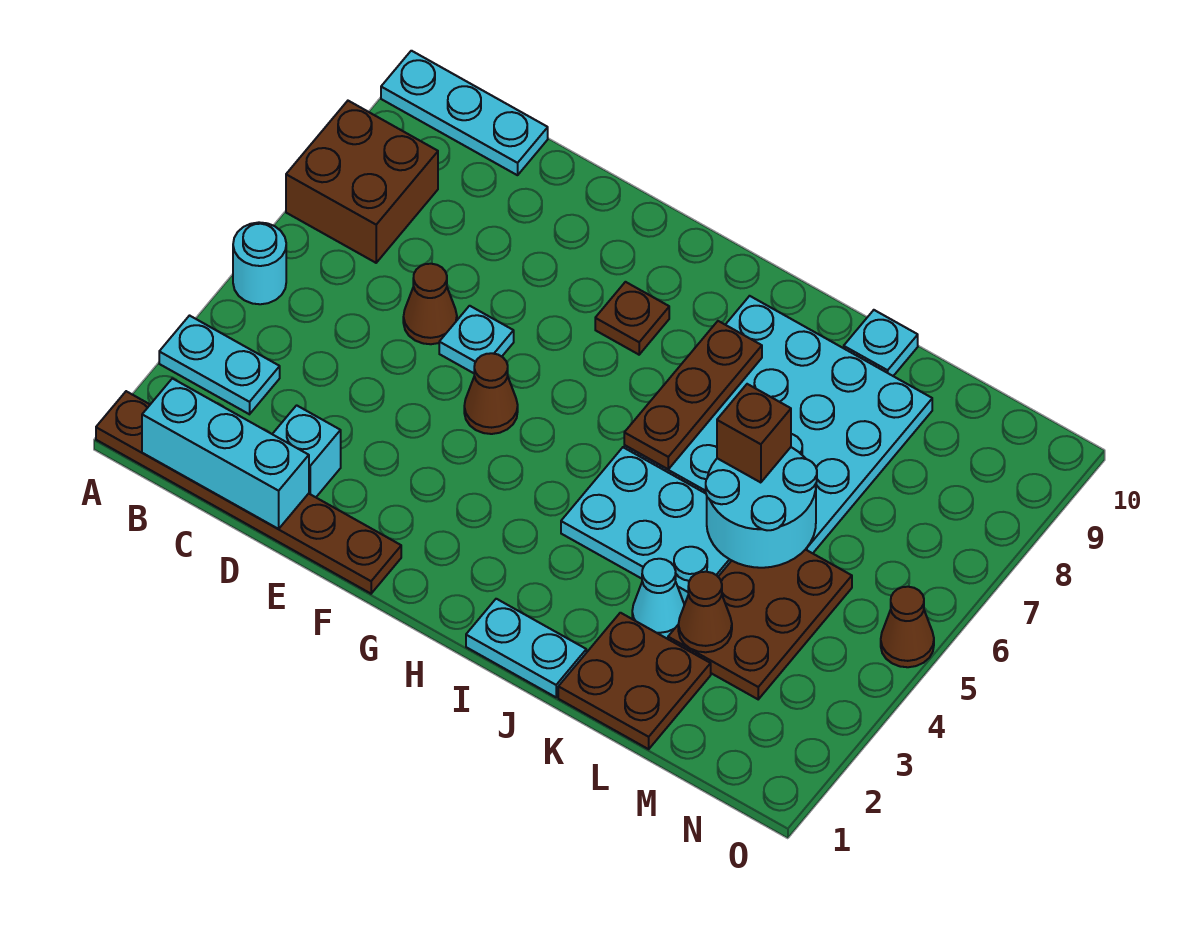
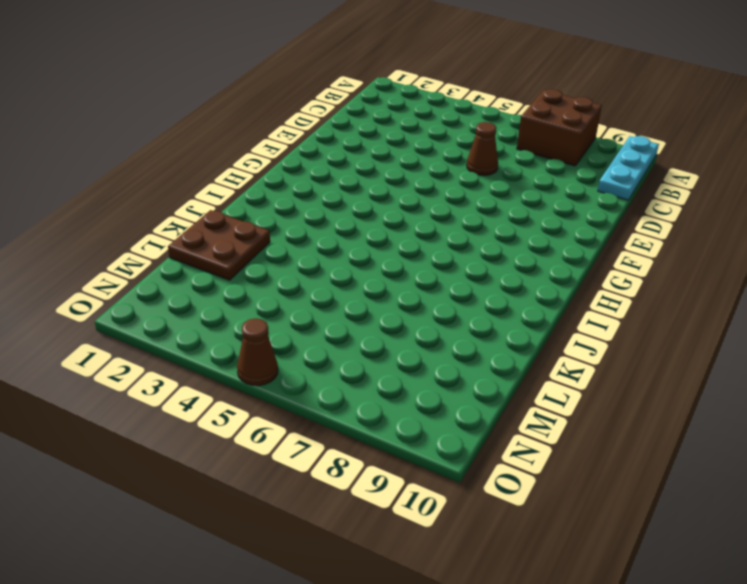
none -> brown 1x6 plate [96,391,401,594]
none -> cyan 1x2 plate [159,316,280,414]
none -> cyan 1x1 round brick [233,222,286,304]

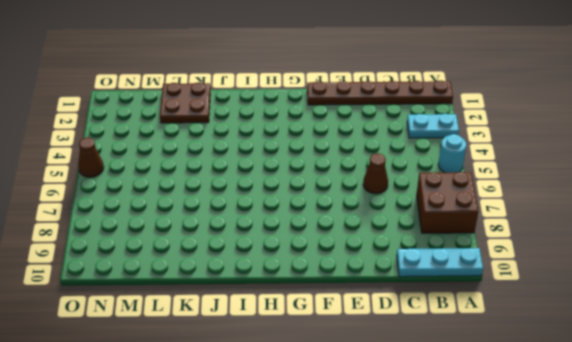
none -> cyan 1x1 brick [273,405,341,497]
none -> cyan 1x1 plate [439,306,514,373]
none -> brown 1x1 cone [464,353,518,434]

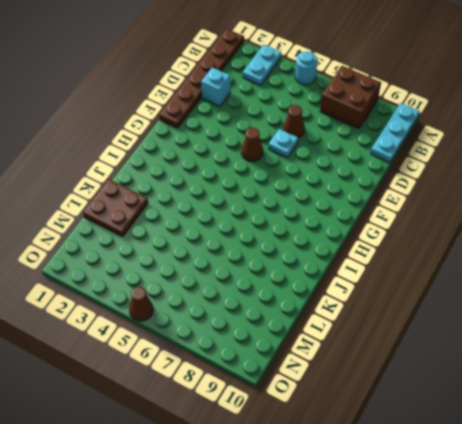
none -> brown 1x1 plate [595,282,669,355]
none -> cyan 1x2 plate [466,599,586,697]
none -> cyan 2x3 plate [561,447,731,603]

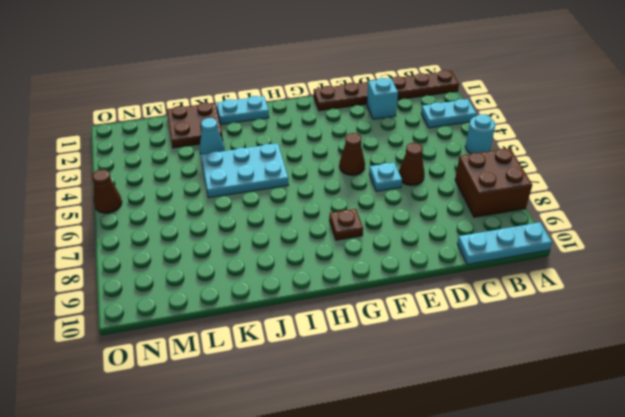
none -> cyan 4x4 plate [624,296,932,553]
none -> cyan 1x1 plate [844,310,918,376]
none -> brown 2x3 plate [668,549,852,699]

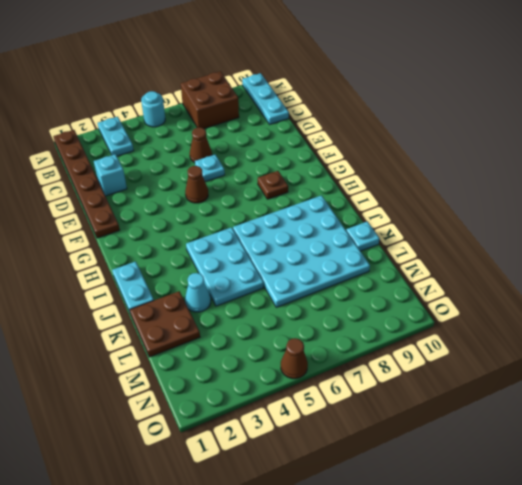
none -> brown 2x3 plate [668,549,852,699]
none -> cyan 1x3 brick [142,378,309,529]
none -> brown 1x3 plate [624,321,762,469]

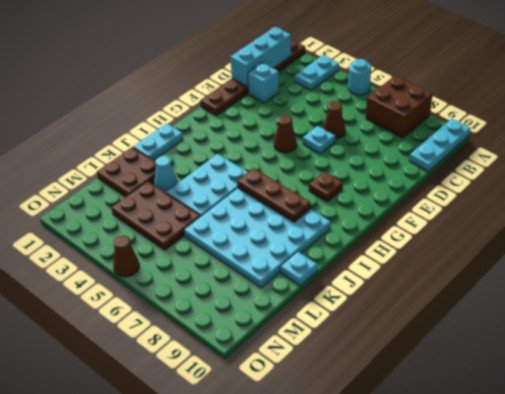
none -> cyan 2x2 round brick [706,447,817,568]
none -> brown 1x1 cone [678,572,732,652]
none -> brown 1x1 brick [717,384,791,483]

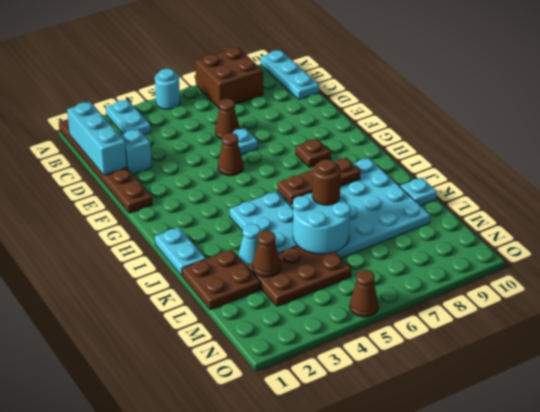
brown 1x1 round brick [312,159,341,205] -> brown 1x1 brick [717,384,791,483]

